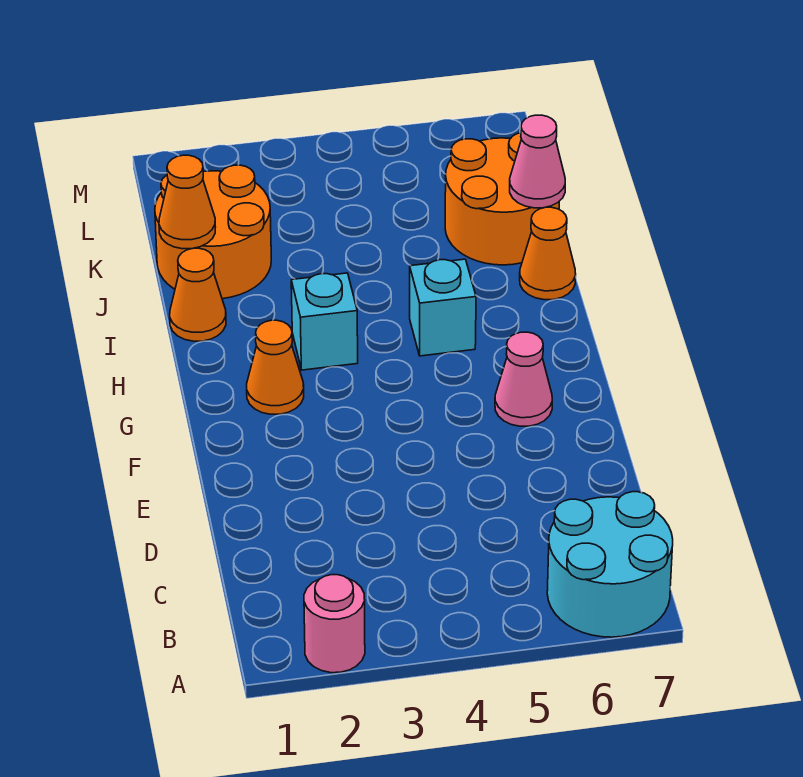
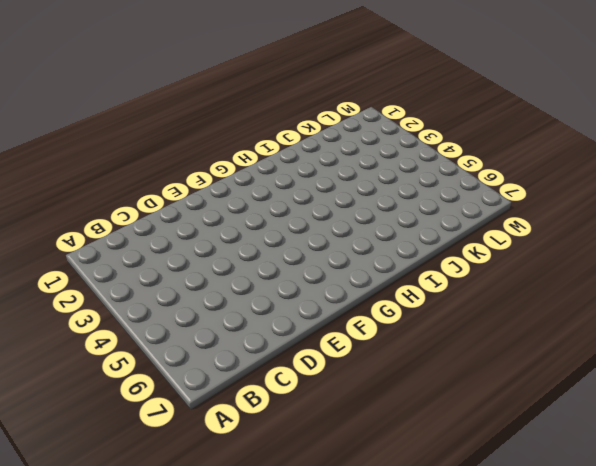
none -> pink 1x1 round brick [304,575,365,673]
none -> cyan 2x2 round brick [547,492,673,637]
none -> pink 1x1 cone [495,332,552,426]

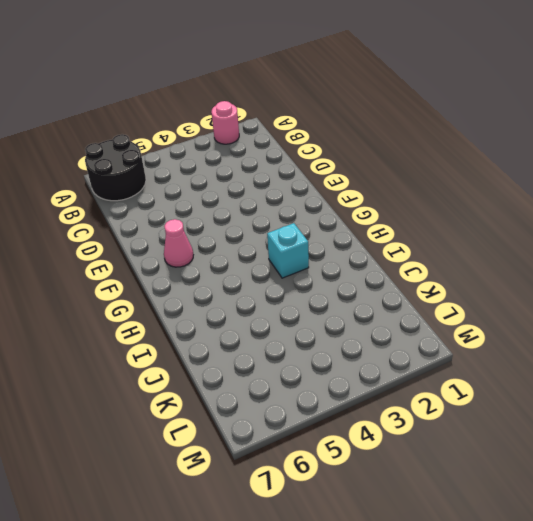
black 2x2 round brick [85,134,146,201] -> cyan 2x2 round brick [547,492,673,637]
none -> orange 1x1 cone [247,320,304,414]
none -> cyan 1x1 brick [410,259,476,356]
none -> orange 1x1 cone [170,248,226,341]

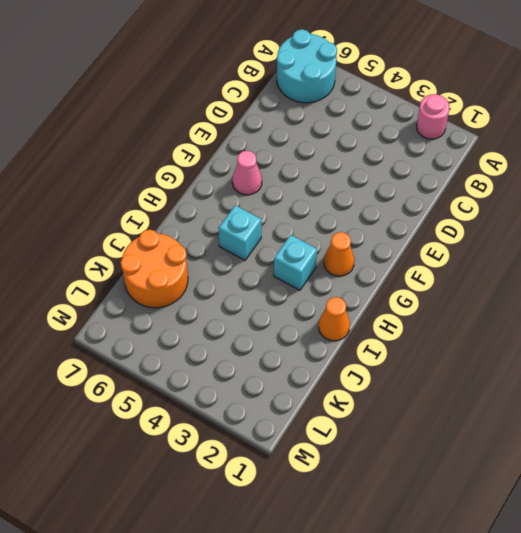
none -> orange 1x1 cone [520,207,576,300]
none -> orange 2x2 round brick [155,165,271,299]
none -> orange 1x1 cone [159,155,215,249]

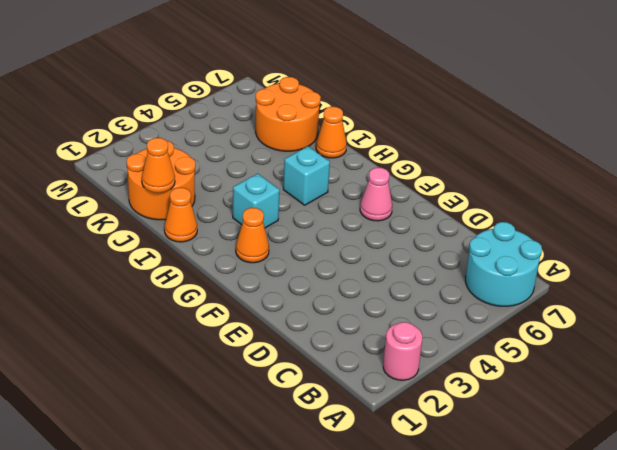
none -> pink 1x1 cone [510,115,565,208]

